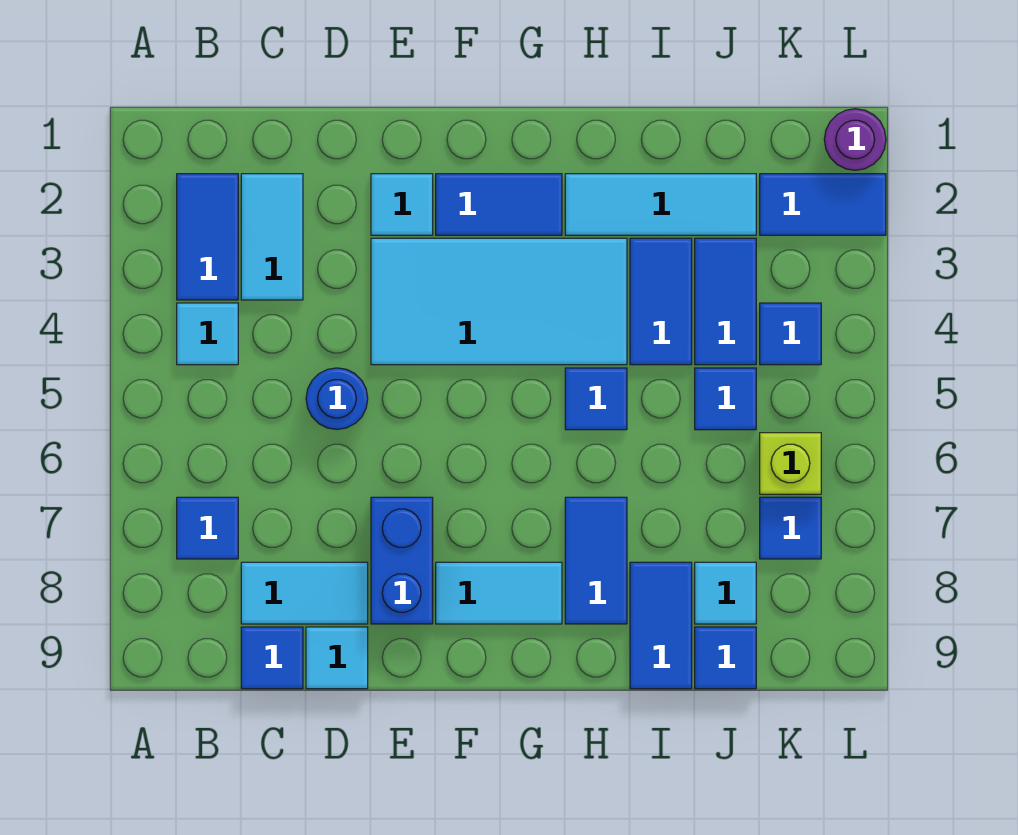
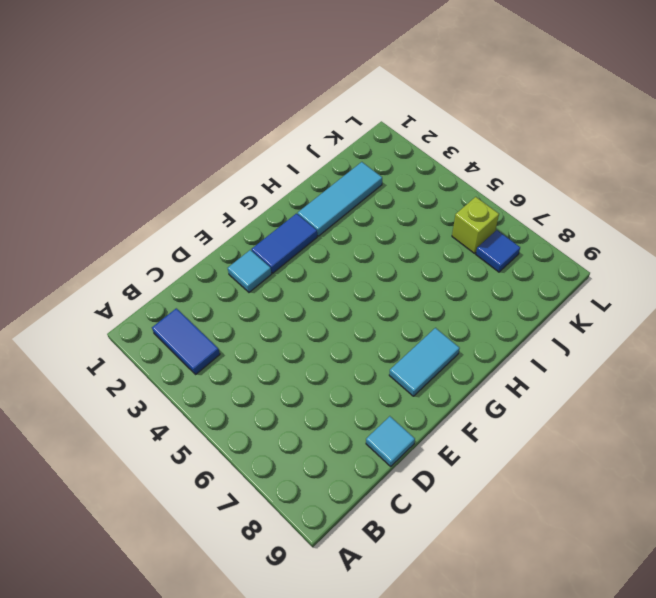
none -> cyan 1x1 tile [177,303,238,365]
none -> blue 1x1 tile [177,497,238,559]
none -> cyan 1x2 tile [241,174,303,300]

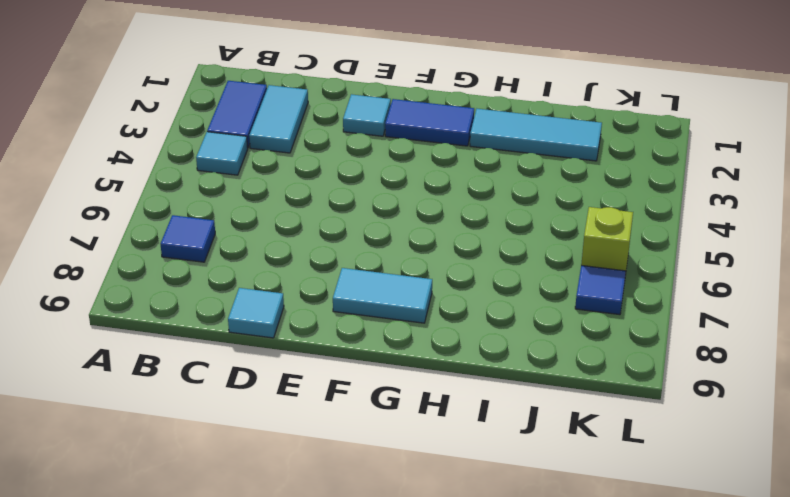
none -> cyan 1x2 tile [241,562,368,624]
none -> blue 1x1 tile [241,627,303,689]
none -> blue 1x1 round brick [306,368,368,429]

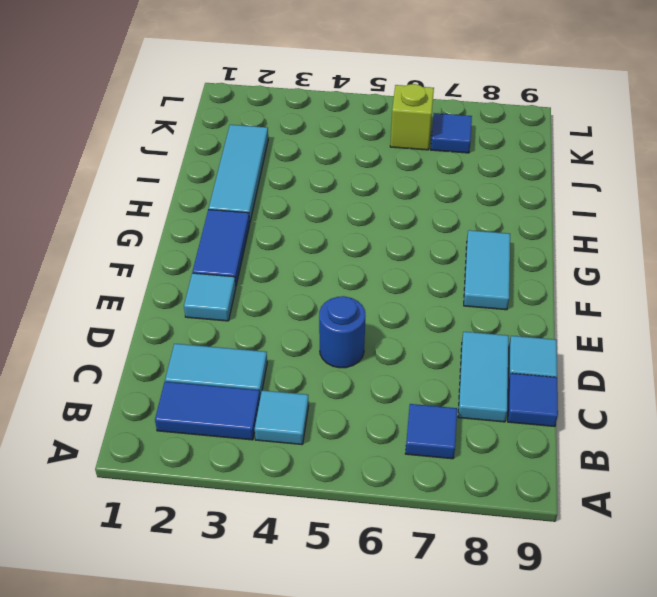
none -> cyan 2x4 tile [371,238,627,365]
none -> blue 1x2 brick [371,497,433,624]
none -> blue 1x1 tile [565,368,627,430]

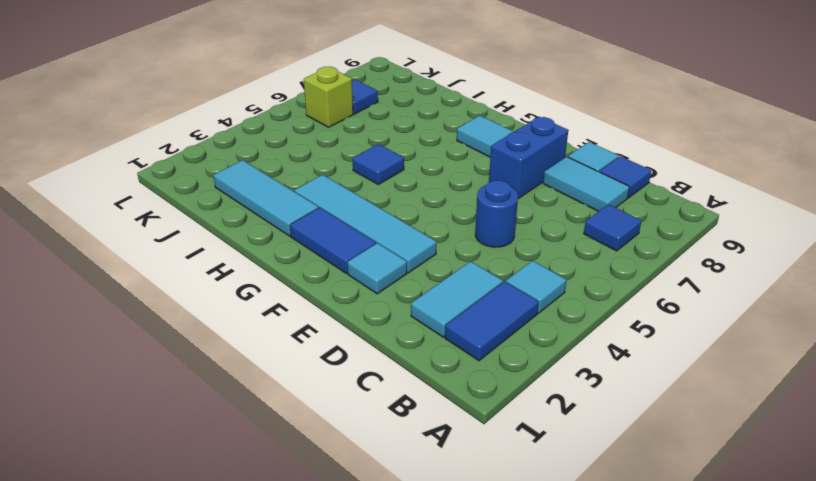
cyan 1x4 tile [294,175,436,273] -> cyan 2x4 tile [371,238,627,365]
none -> blue 1x2 tile [565,497,627,624]
none -> blue 1x2 tile [630,238,692,365]
none -> blue 1x2 tile [630,562,692,689]

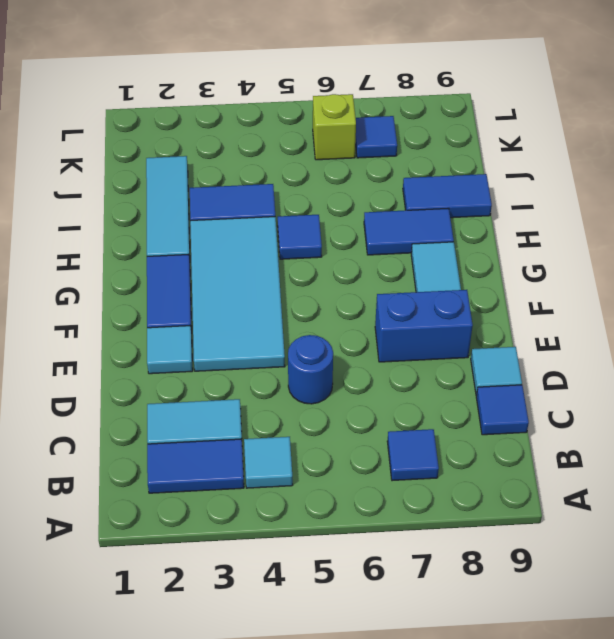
none -> cyan 1x2 tile [241,562,368,624]
none -> blue 1x2 tile [695,238,756,365]
none -> blue 1x1 tile [695,368,756,430]

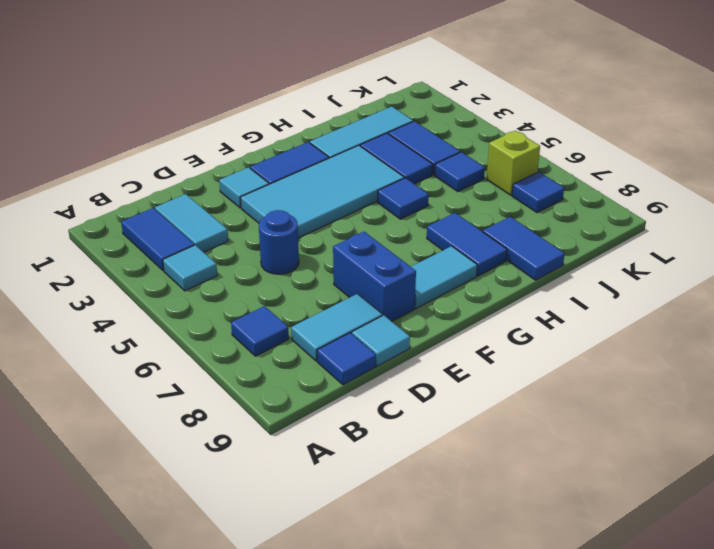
none -> cyan 1x1 tile [695,562,756,624]
none -> blue 1x1 tile [695,627,756,689]
none -> blue 1x2 tile [760,174,886,235]

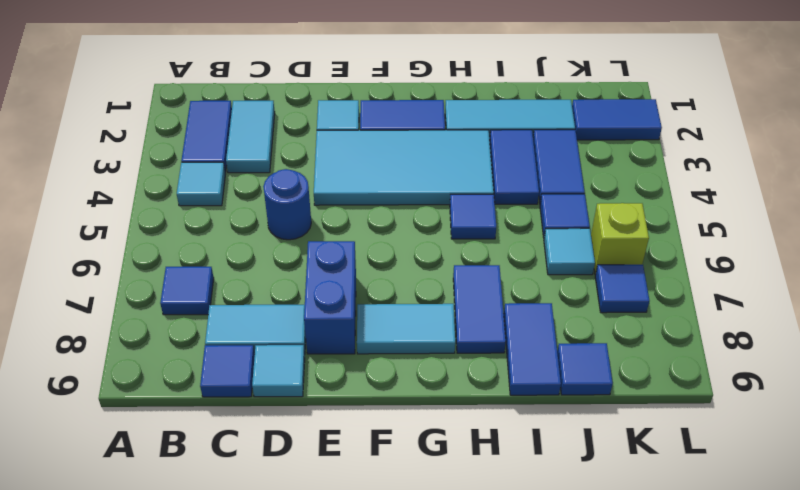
cyan 1x1 tile [544,228,595,275] -> cyan 1x1 tile moved to [695,562,756,624]
none -> blue 1x1 tile [760,303,821,365]
none -> purple 1x1 round brick [824,109,886,170]

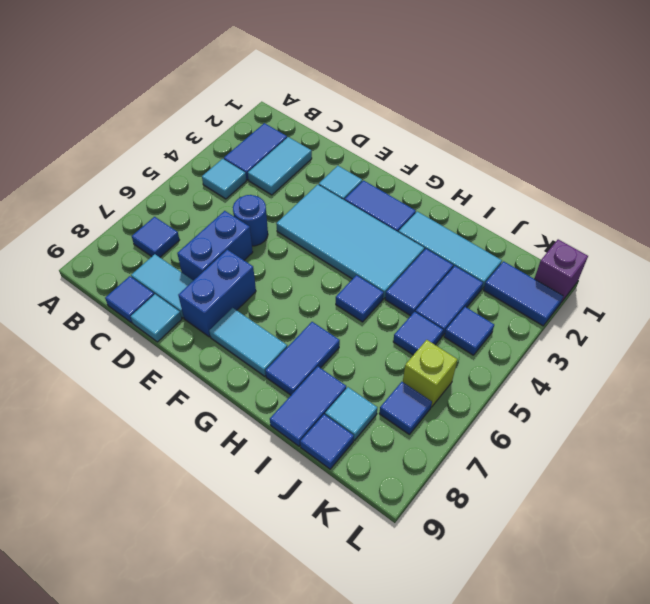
blue 1x2 brick [177,211,253,281] -> none
purple 1x1 brick [534,239,588,301] -> purple 1x1 round brick [824,109,886,170]

